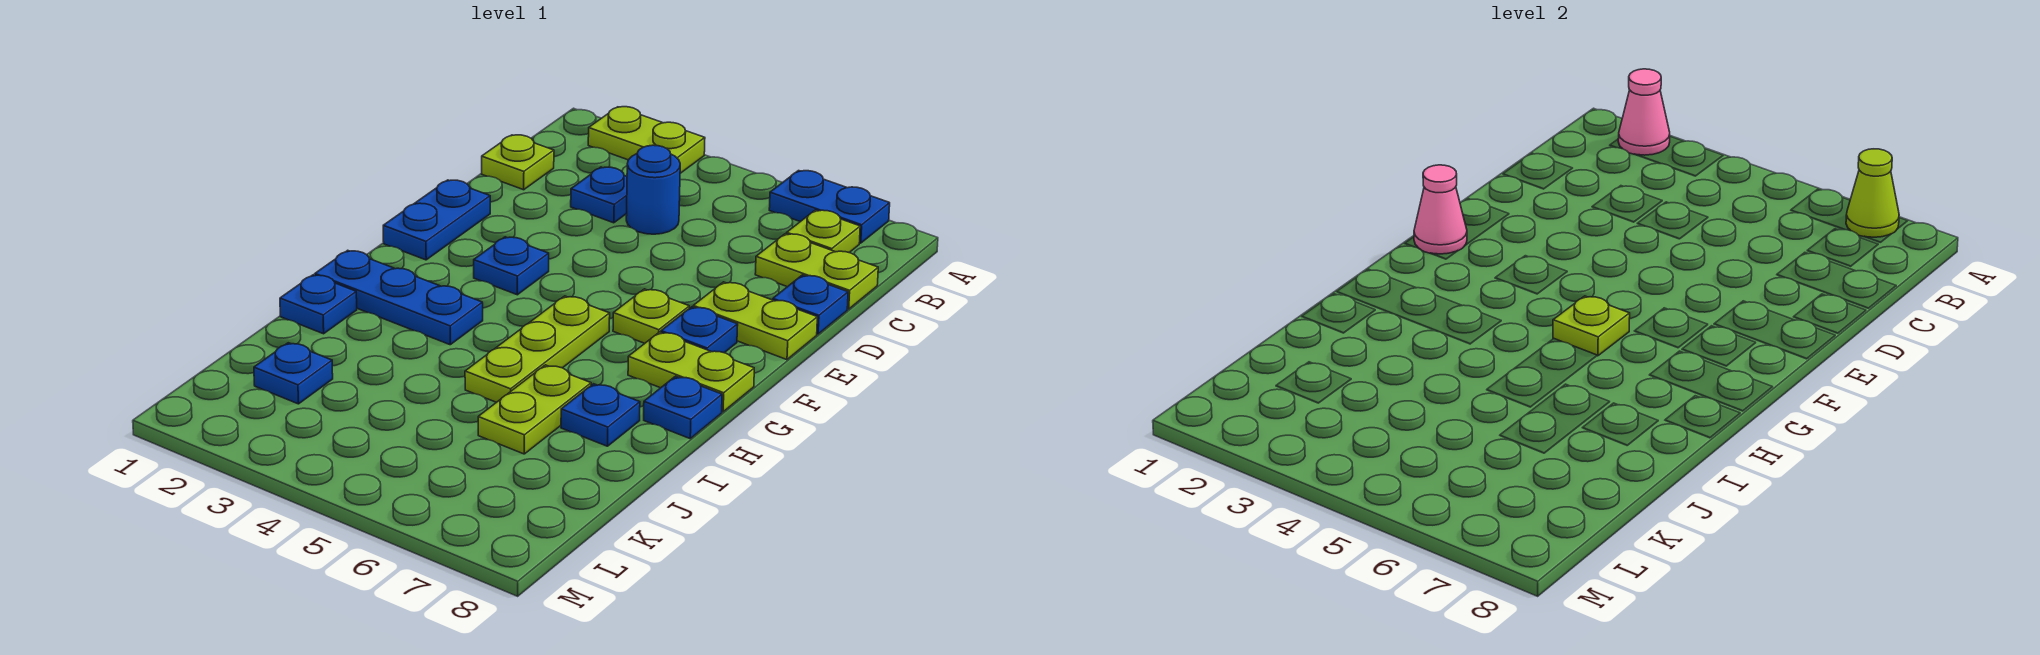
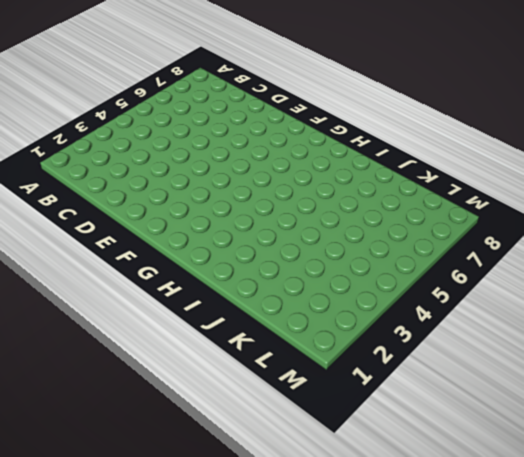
none -> lime 1x2 plate [588,107,705,173]
none -> blue 1x2 plate [769,171,890,243]
none -> lime 1x1 plate [787,210,860,253]

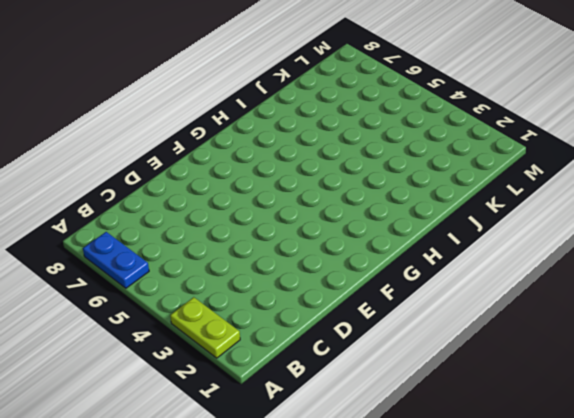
none -> lime 1x1 plate [787,210,860,253]
none -> lime 1x1 plate [482,135,554,190]
none -> blue 1x1 plate [571,167,627,223]

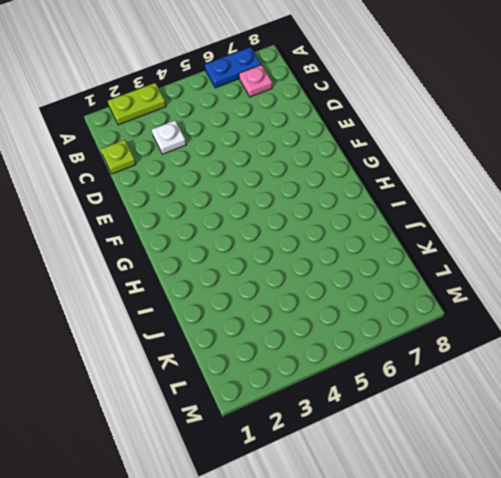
pink 1x1 plate [239,65,272,97] -> lime 1x1 plate [787,210,860,253]
white 1x1 plate [152,121,186,154] -> blue 1x1 plate [571,167,627,223]
none -> blue 1x1 round brick [626,145,680,234]
none -> lime 1x2 plate [755,234,878,309]
none -> blue 1x1 plate [773,275,848,334]

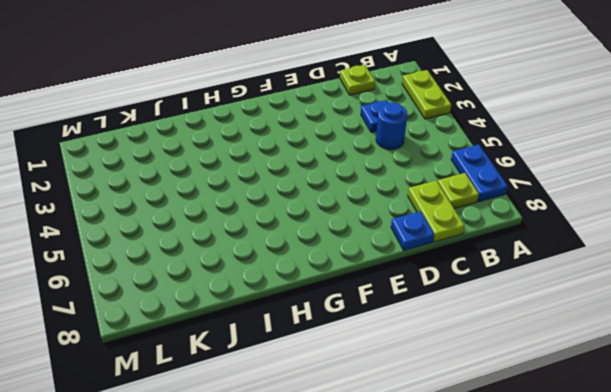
none -> blue 1x2 plate [383,180,490,260]
none -> lime 1x2 plate [693,282,817,360]
none -> blue 1x1 plate [474,237,549,295]

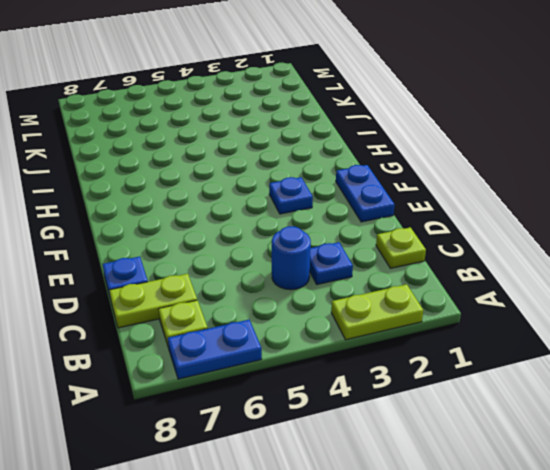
none -> lime 1x2 plate [693,282,817,360]
none -> lime 1x1 plate [613,289,689,343]
none -> blue 1x1 plate [661,307,738,353]

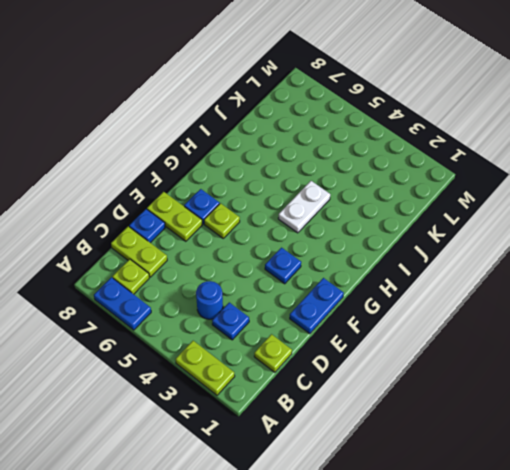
white 1x2 plate [278,181,330,233] -> none
none -> lime 1x3 plate [465,296,610,402]
none -> lime 1x2 plate [628,332,754,412]
none -> blue 1x3 plate [315,250,483,345]

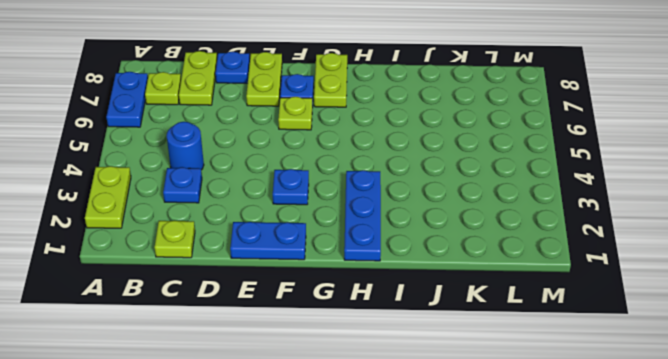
none -> lime 1x3 plate [465,296,610,402]
none -> blue 1x1 plate [644,376,722,438]
none -> blue 1x1 plate [280,275,357,334]

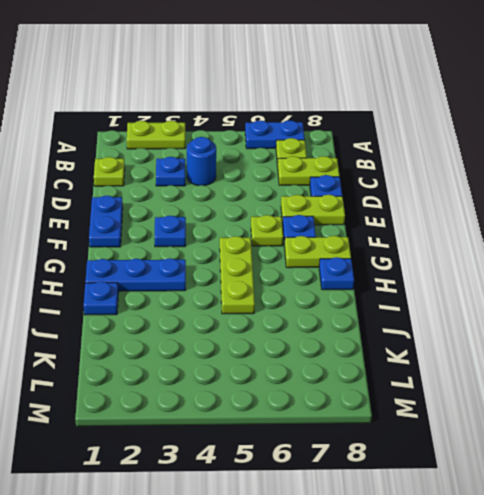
none -> lime 1x2 plate [478,365,591,454]
none -> blue 1x1 plate [561,384,640,446]
none -> blue 1x1 plate [254,343,333,404]

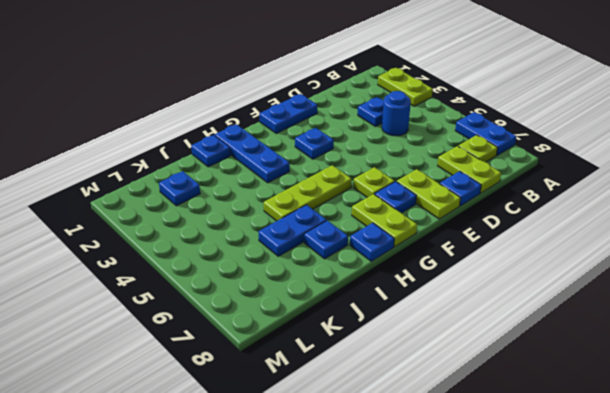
blue 1x2 plate [258,205,326,256] -> lime 1x2 plate [478,365,591,454]
none -> lime 1x1 plate [482,135,554,190]
none -> pink 1x1 cone [1618,69,1670,155]
none -> lime 1x1 cone [1846,149,1899,237]

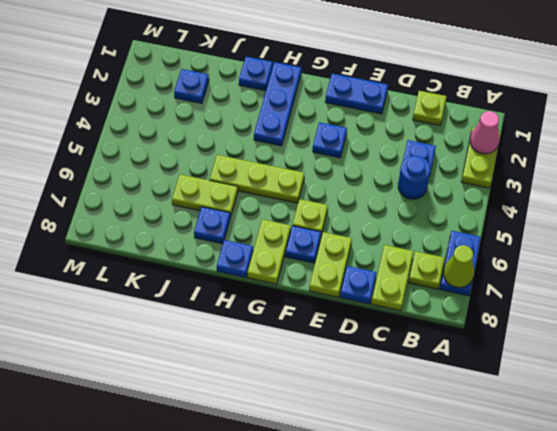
none -> pink 1x1 cone [1414,165,1467,254]
none -> lime 1x1 plate [1553,296,1630,356]

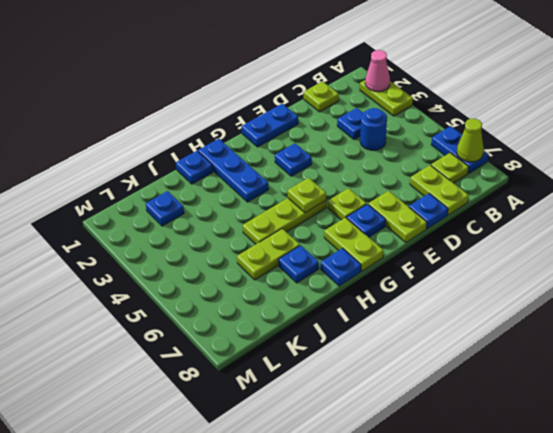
none -> pink 1x1 cone [1414,165,1467,254]

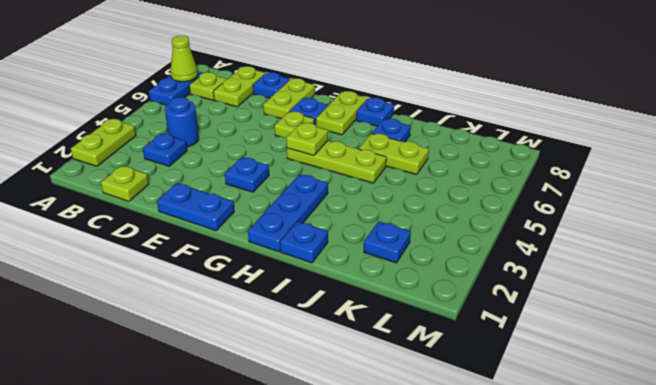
none -> pink 1x1 cone [1618,69,1670,155]
none -> pink 1x1 cone [1414,165,1467,254]

